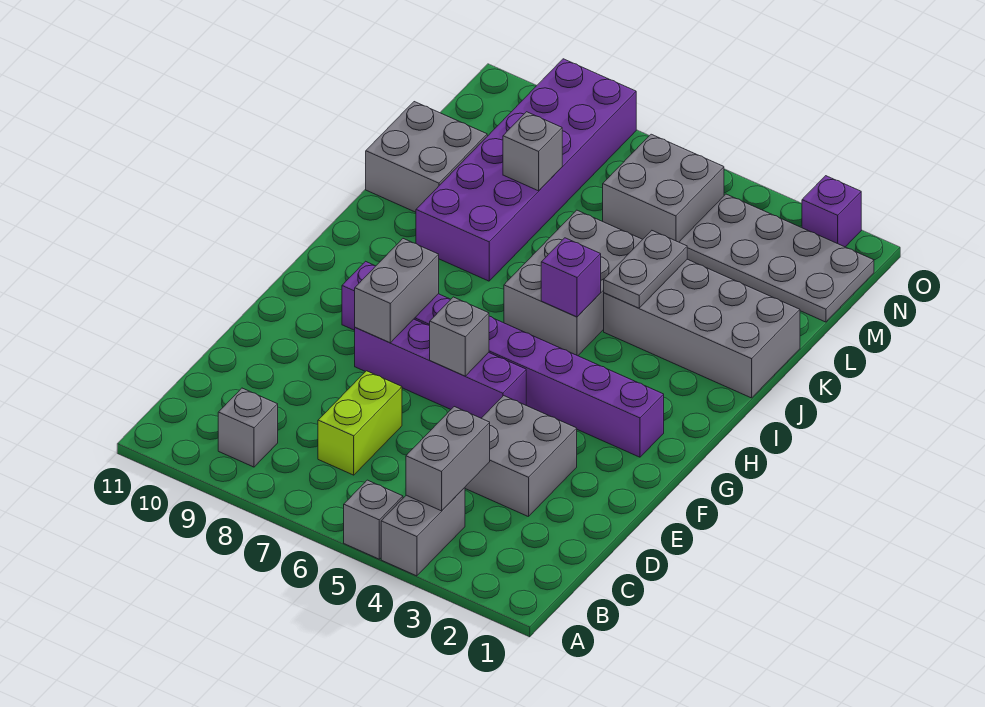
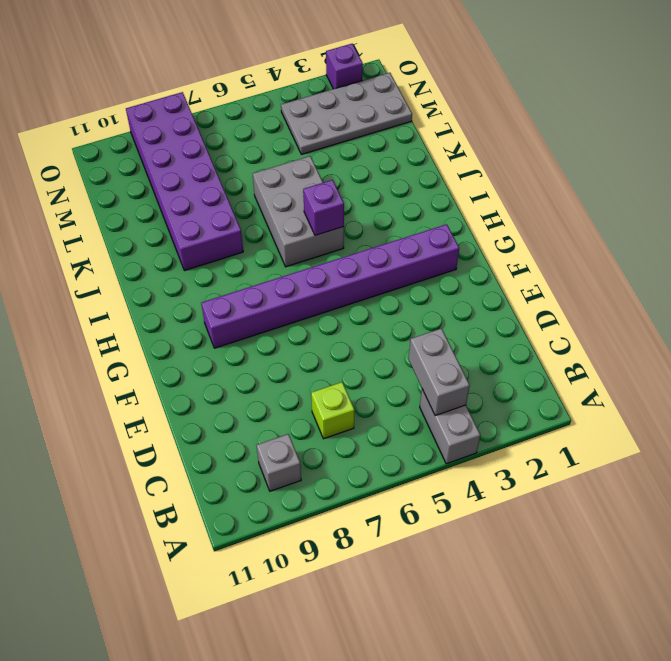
lime 1x1 brick [311,382,355,439] -> lime 1x2 brick [318,371,402,475]
none -> grey 1x1 brick [344,480,403,559]
none -> grey 2x2 brick [465,396,577,517]
none -> purple 1x4 brick [355,319,526,418]

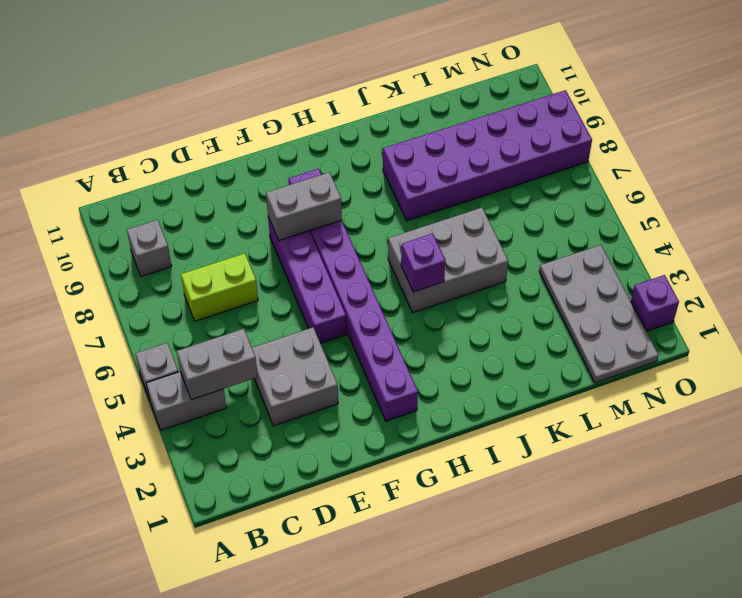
none -> grey 2x4 brick [604,259,800,398]
none -> grey 2x2 brick [366,102,487,212]
none -> grey 2x2 brick [603,134,724,242]

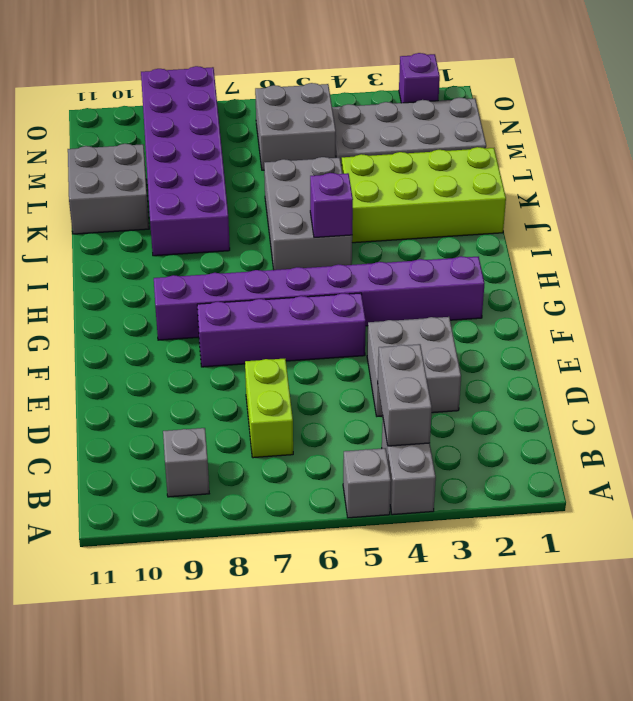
lime 2x4 brick [341,147,506,243] -> grey 2x4 brick [604,259,800,398]
none -> grey 1x1 brick [430,297,489,376]
none -> grey 1x2 brick [355,239,439,343]
none -> grey 1x2 plate [604,231,687,308]

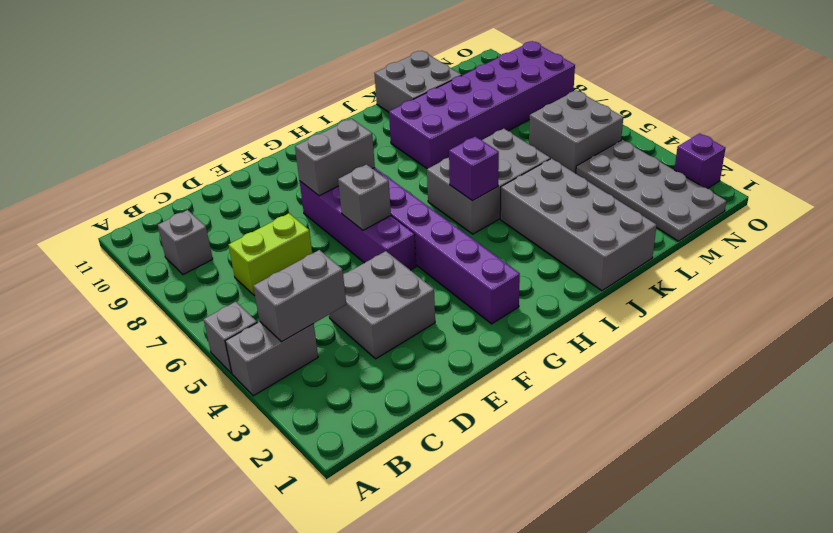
none -> grey 1x2 plate [604,231,687,308]
none -> grey 1x1 brick [503,112,562,191]

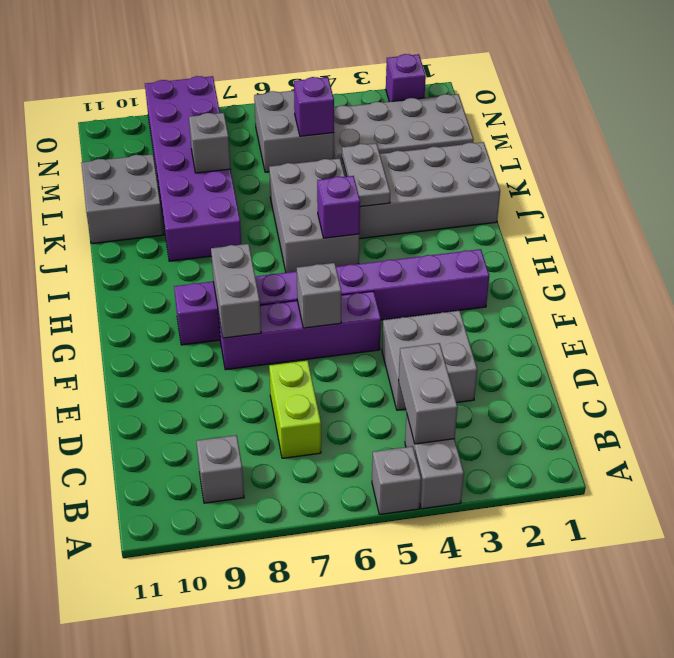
purple 1x1 brick [294,77,334,136] -> none

